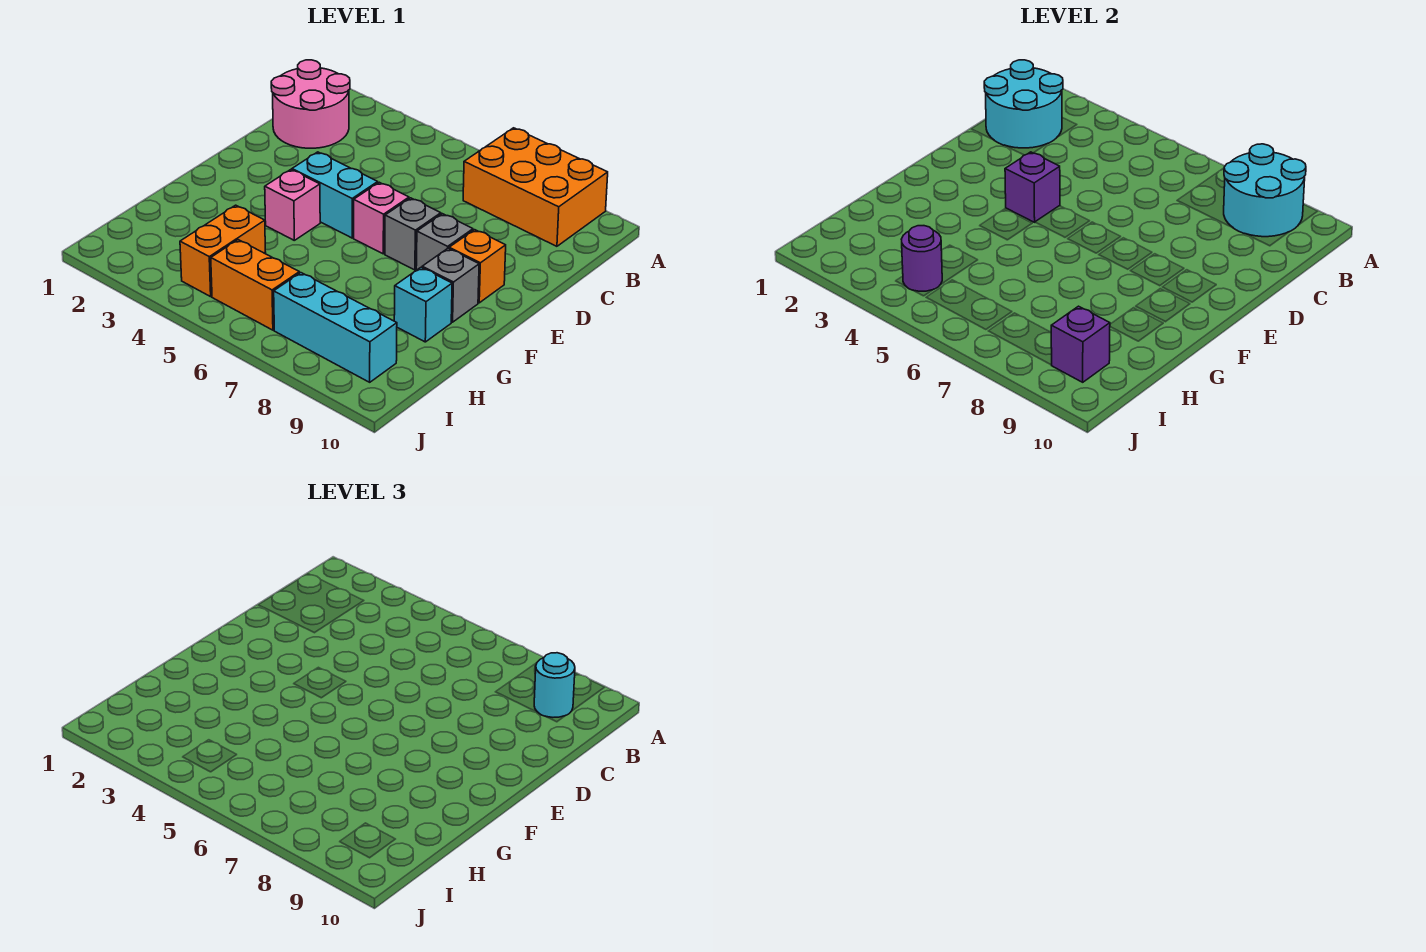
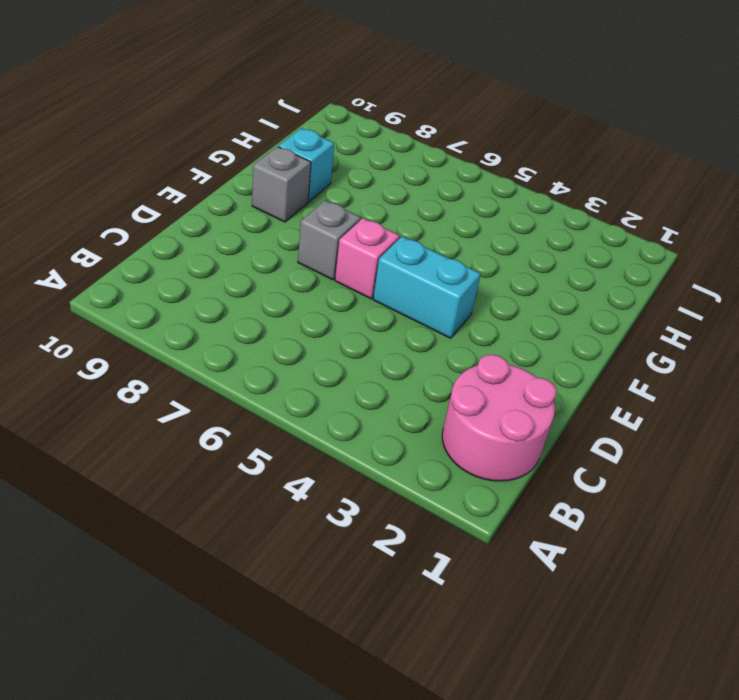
none -> orange 2x3 brick [463,128,608,246]
none -> grey 1x1 brick [416,214,473,270]
none -> orange 1x1 brick [449,230,506,303]

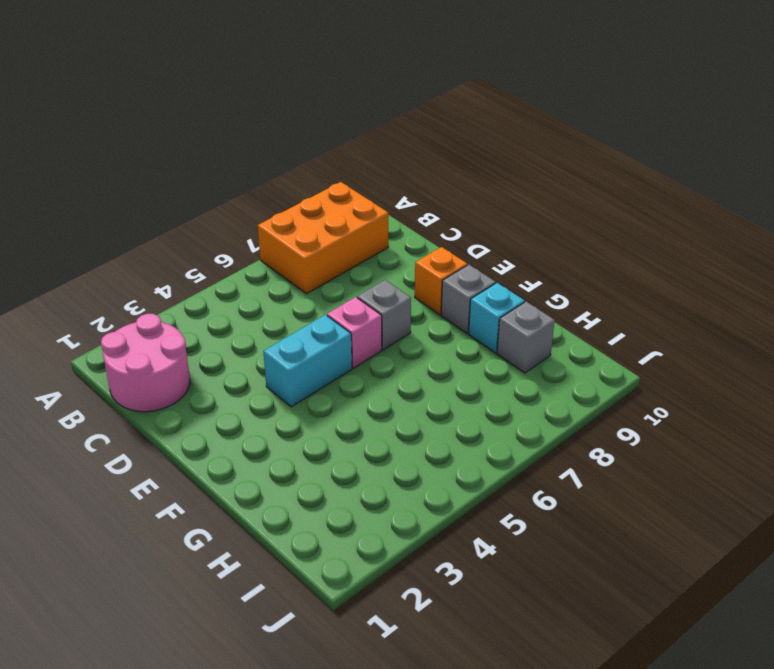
grey 1x1 brick [497,302,555,373] -> grey 1x1 brick moved to [416,214,473,270]
none -> pink 1x1 brick [265,170,320,240]
none -> orange 1x2 brick [180,205,266,297]
none -> orange 1x2 brick [211,240,299,330]

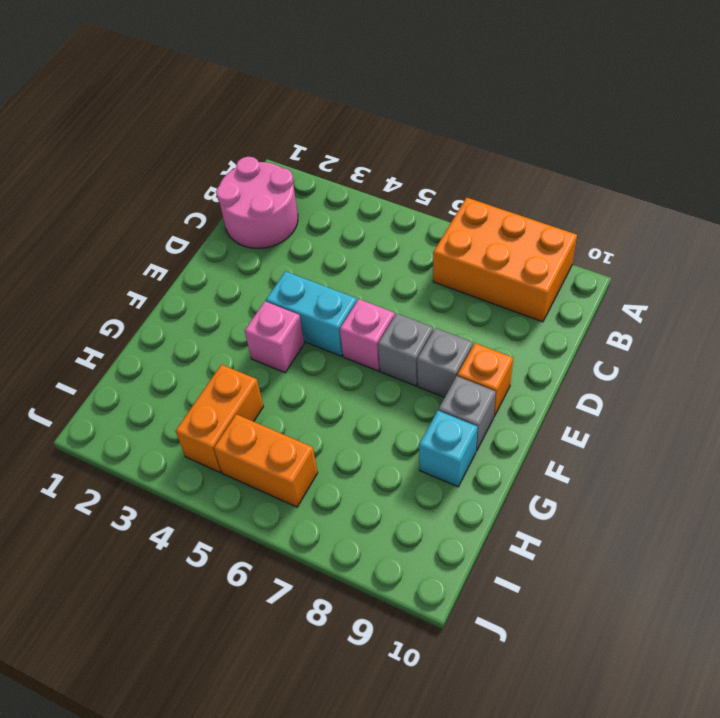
none -> cyan 1x3 brick [274,273,397,382]
none -> cyan 2x2 round brick [1224,144,1306,237]
none -> cyan 2x2 round brick [984,60,1063,148]

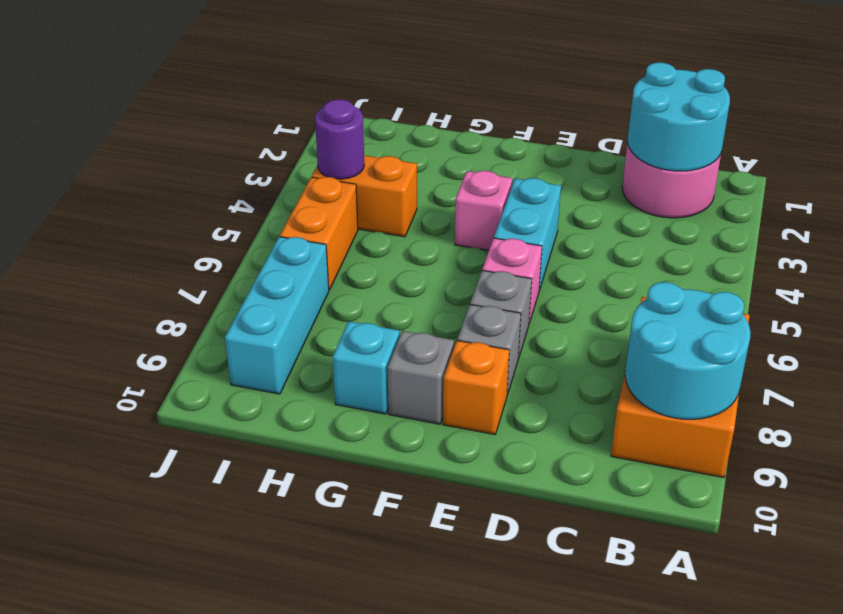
none -> purple 1x1 brick [1005,152,1060,222]
none -> purple 1x1 brick [1051,306,1110,382]
none -> cyan 1x1 round brick [534,653,575,717]

